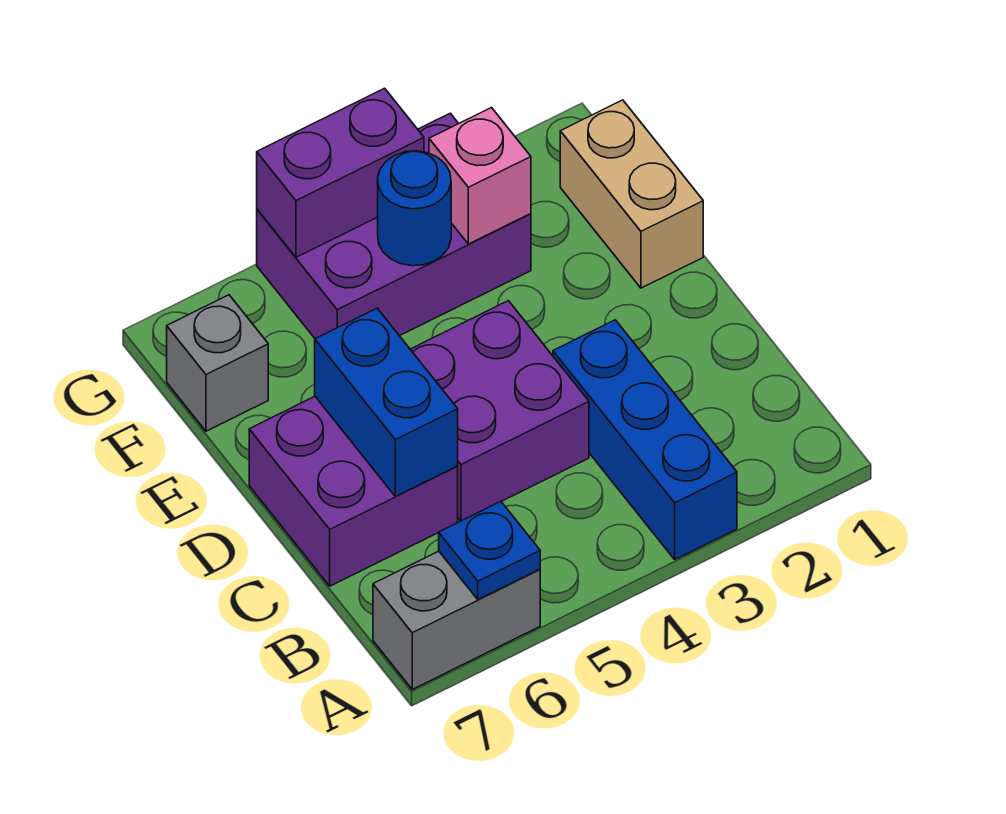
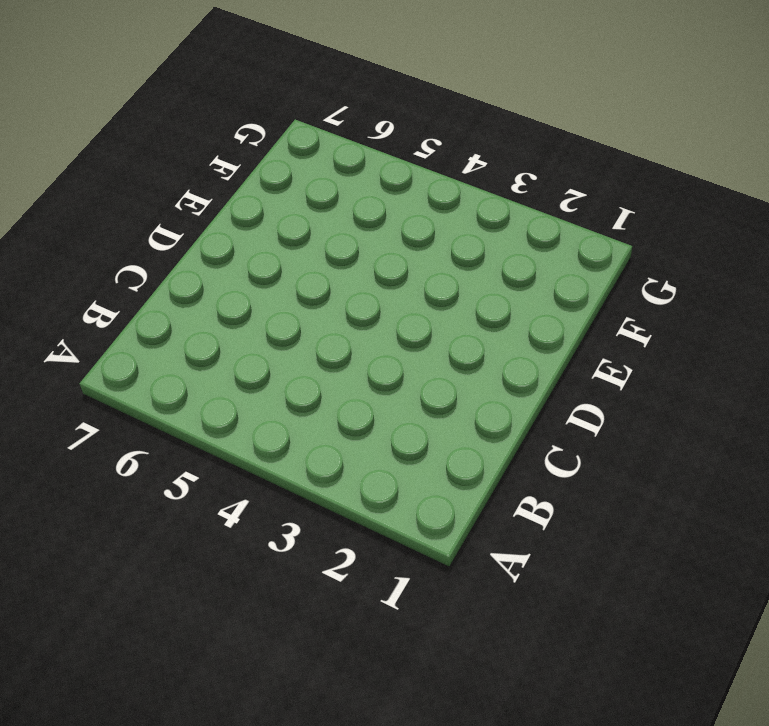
none -> blue 1x3 brick [553,320,737,559]
none -> grey 1x2 brick [373,551,540,689]
none -> purple 2x2 brick [410,301,589,521]

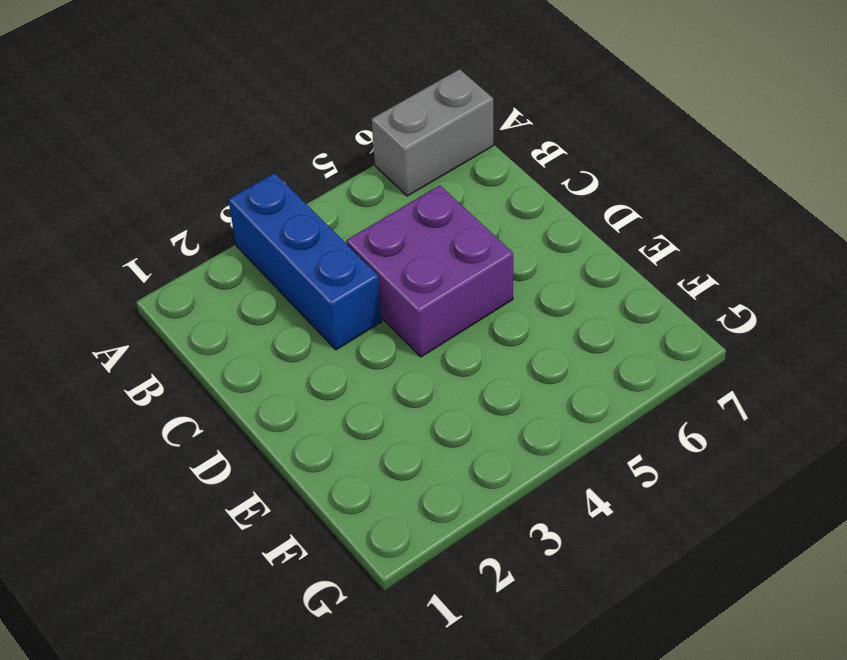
none -> purple 2x2 brick [249,397,458,586]
none -> tan 1x2 brick [560,100,703,288]
none -> purple 2x3 brick [257,113,531,339]

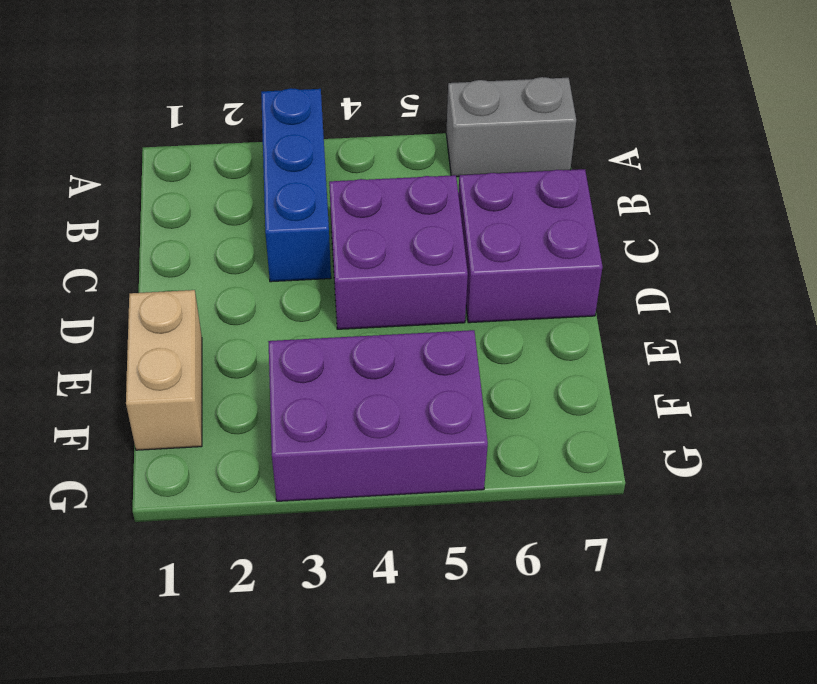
none -> grey 1x1 brick [167,295,268,431]
none -> blue 1x1 plate [439,502,540,600]
none -> blue 1x2 brick [315,308,458,496]

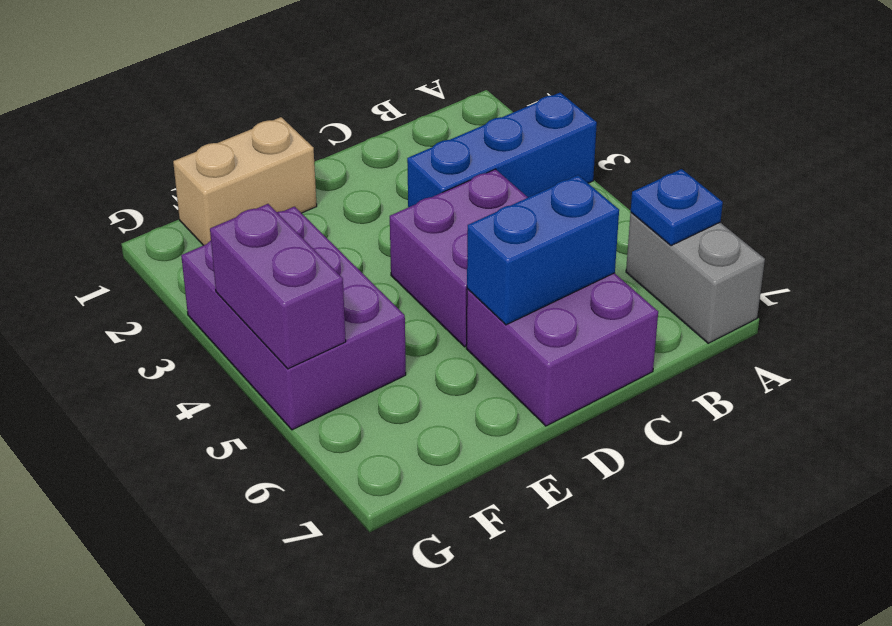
none -> grey 1x1 brick [167,295,268,431]
none -> pink 1x1 brick [429,108,531,244]
none -> blue 1x1 round brick [378,151,451,266]

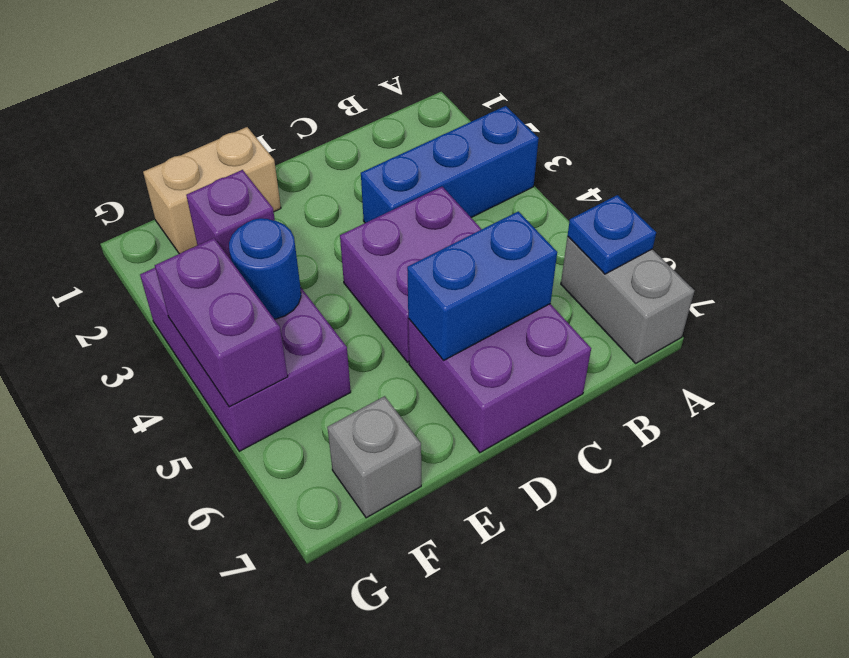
purple 1x1 brick [186,170,275,260] -> pink 1x1 brick [429,108,531,244]

